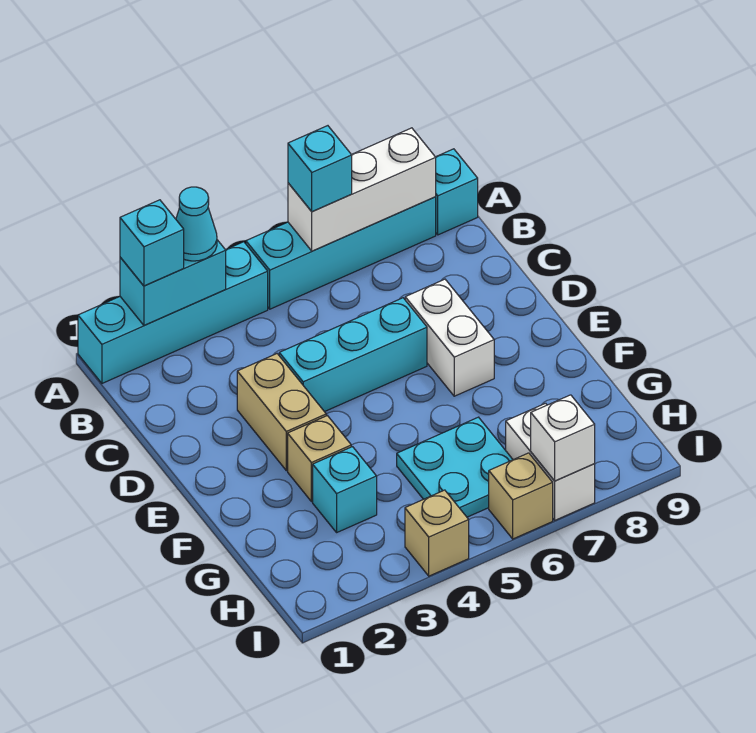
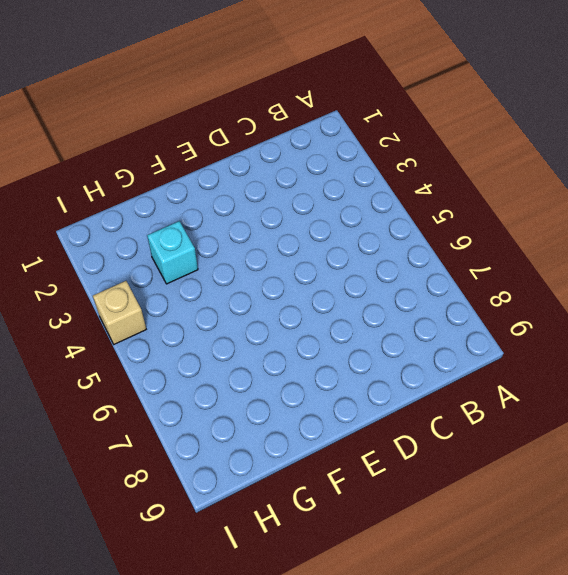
none -> cyan 1x4 brick [78,242,268,383]
none -> cyan 1x4 brick [246,197,436,309]
none -> cyan 1x1 brick [436,149,478,235]

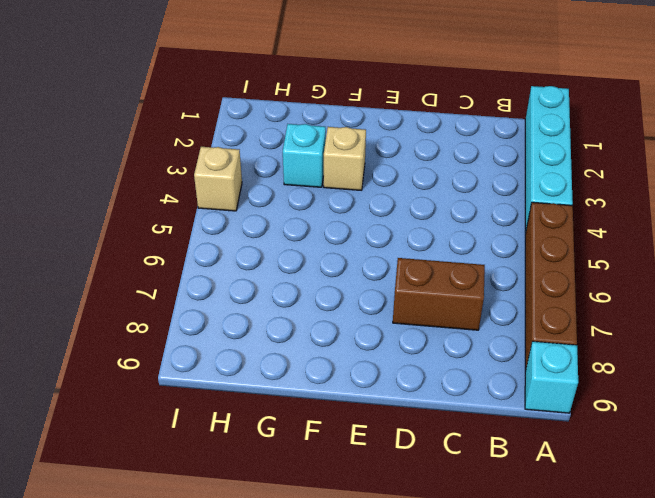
brown 1x4 brick [525,202,577,371] -> cyan 1x4 brick [246,197,436,309]
brown 1x2 brick [393,258,485,330] -> white 1x2 brick [405,279,494,396]
none -> tan 1x2 brick [237,354,326,471]
none -> cyan 1x3 brick [279,298,427,412]
none -> cyan 2x2 plate [397,417,513,517]

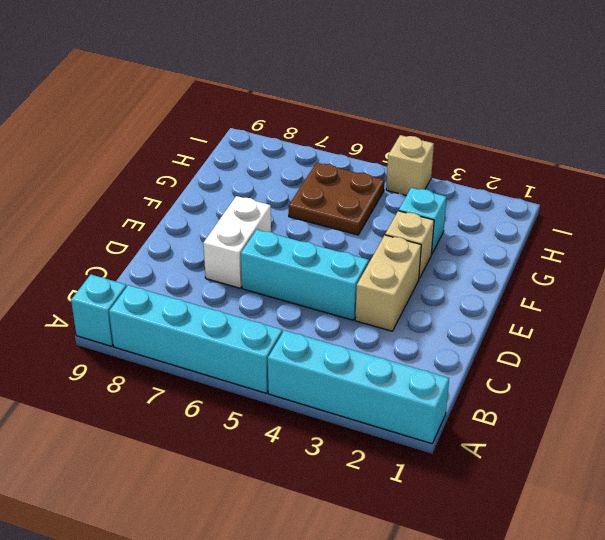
brown 2x2 plate [289,163,384,235] -> cyan 2x2 plate [397,417,513,517]
none -> white 1x2 brick [506,403,595,520]
none -> tan 1x1 brick [489,453,553,539]
none -> cyan 1x2 brick [120,240,226,325]

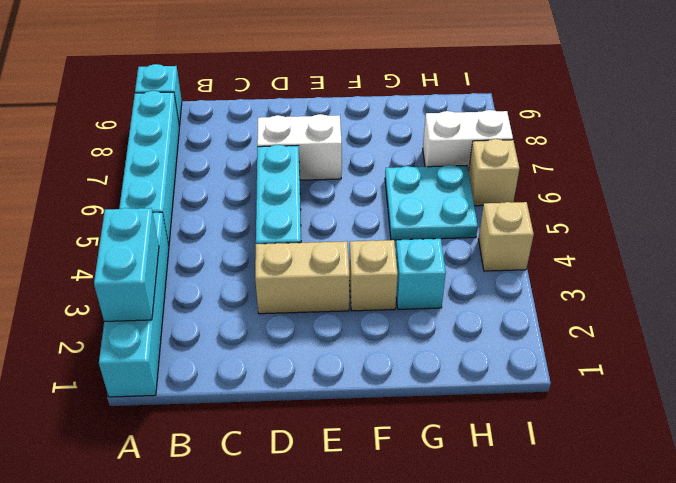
none -> white 1x3 brick [288,128,436,251]
none -> white 1x1 brick [531,395,595,481]
none -> cyan 1x1 brick [120,200,184,286]

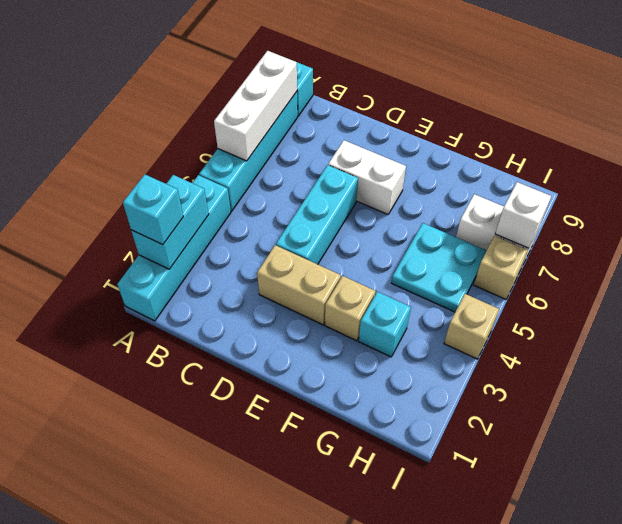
none -> cyan 1x1 cone [176,187,217,261]
none -> cyan 1x1 brick [288,126,352,211]

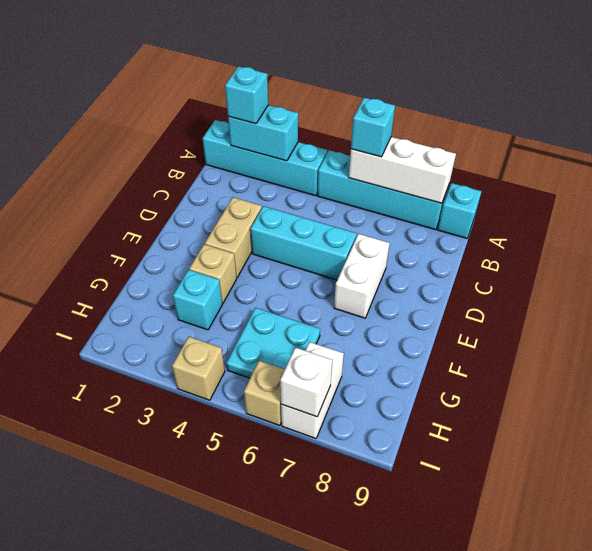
none -> cyan 1x1 cone [176,187,217,261]

